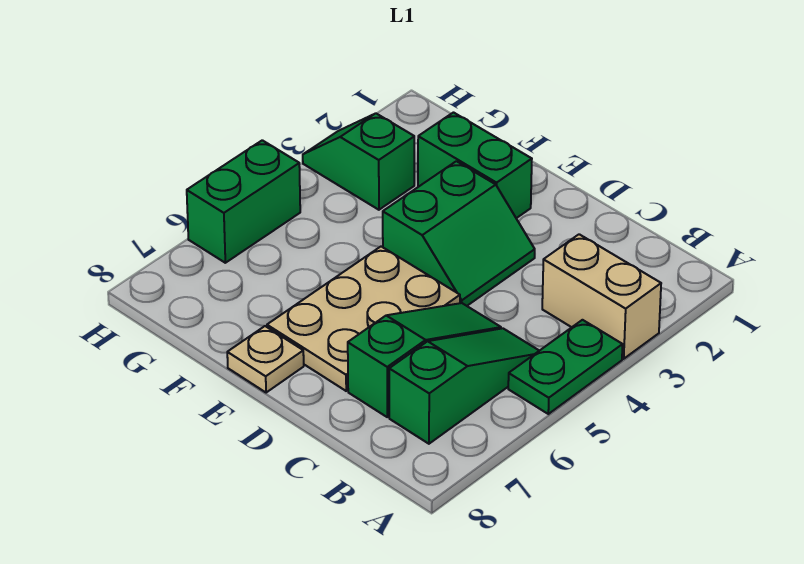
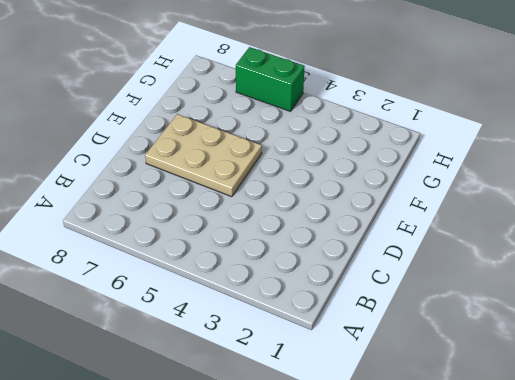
none -> tan 1x2 brick [542,234,661,359]
none -> green 1x2 plate [508,320,623,414]

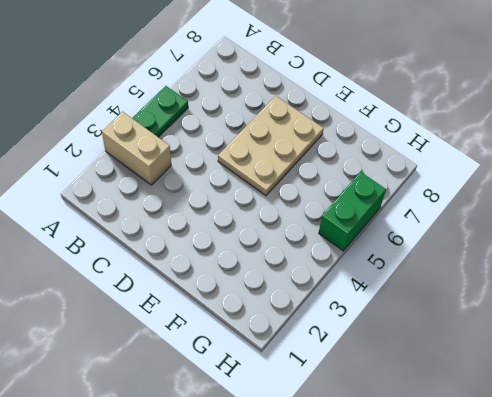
none -> green 1x3 slope [389,328,539,444]
none -> green 1x3 slope [348,303,501,417]

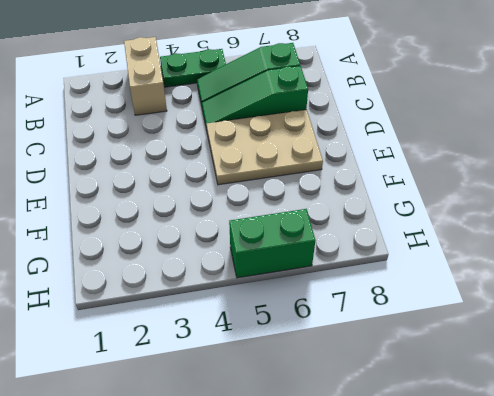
none -> green 2x2 slope [383,161,535,306]
none -> green 1x2 brick [418,113,532,218]

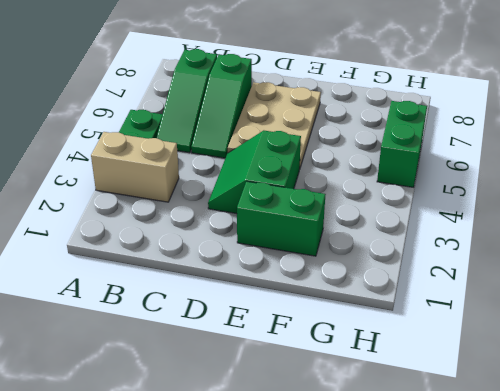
none -> tan 1x1 plate [227,326,304,393]
none -> green 1x2 slope [303,113,414,210]

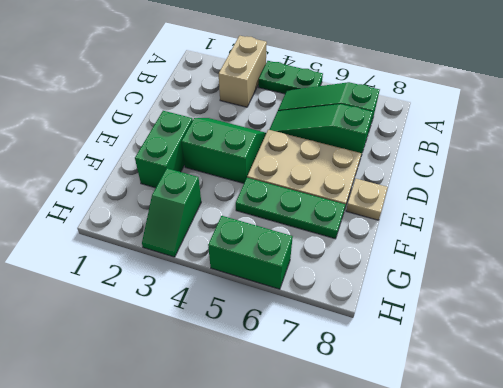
green 1x3 plate [236,178,346,239] -> none

